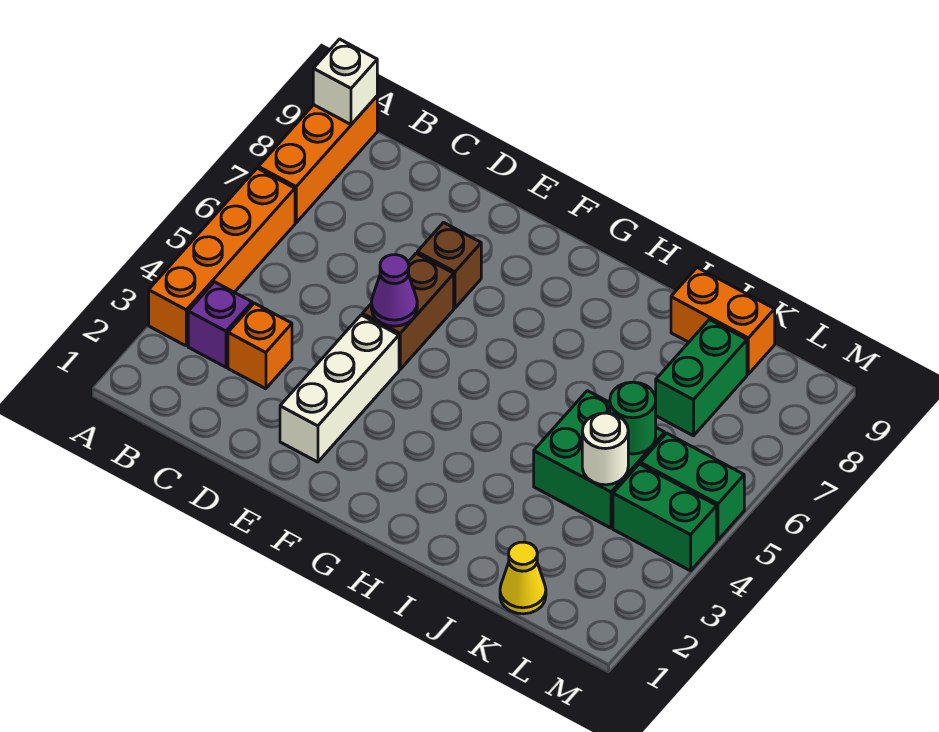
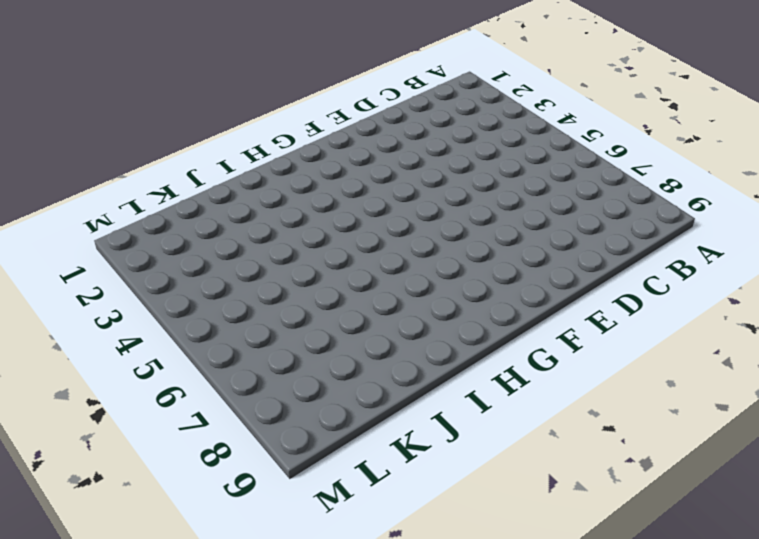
none -> orange 1x4 brick [149,168,295,346]
none -> orange 1x3 brick [258,96,377,223]
none -> purple 1x1 brick [188,282,252,367]

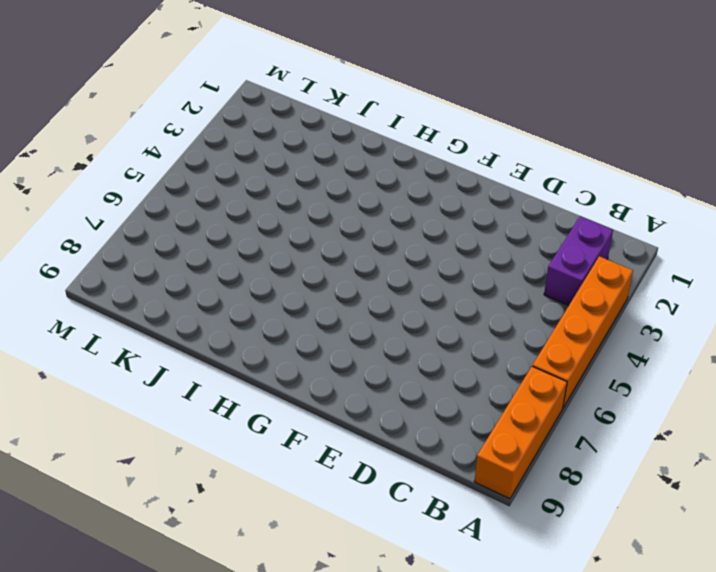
purple 1x2 brick [544,216,613,306] -> purple 1x1 brick [188,282,252,367]
none -> orange 1x1 brick [228,303,292,389]
none -> white 1x3 brick [280,315,399,462]
none -> brown 1x2 brick [362,253,454,369]

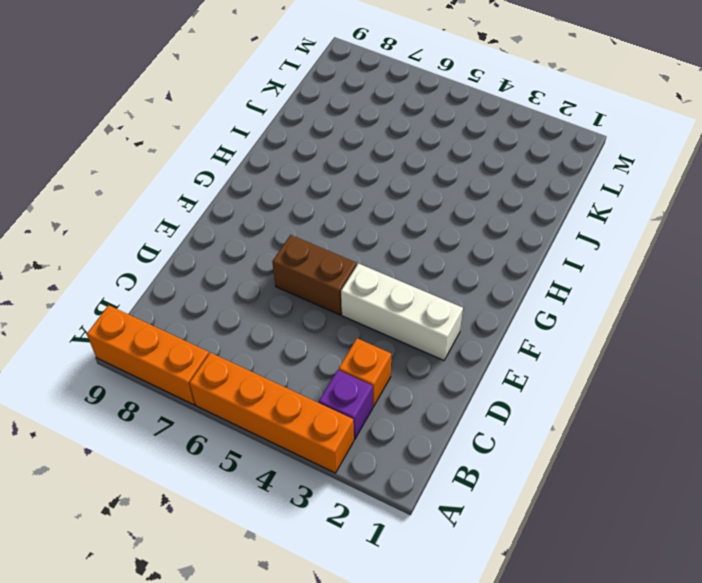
none -> brown 1x1 brick [417,223,481,308]
none -> green 2x2 brick [534,391,665,528]
none -> orange 1x2 brick [671,267,775,374]

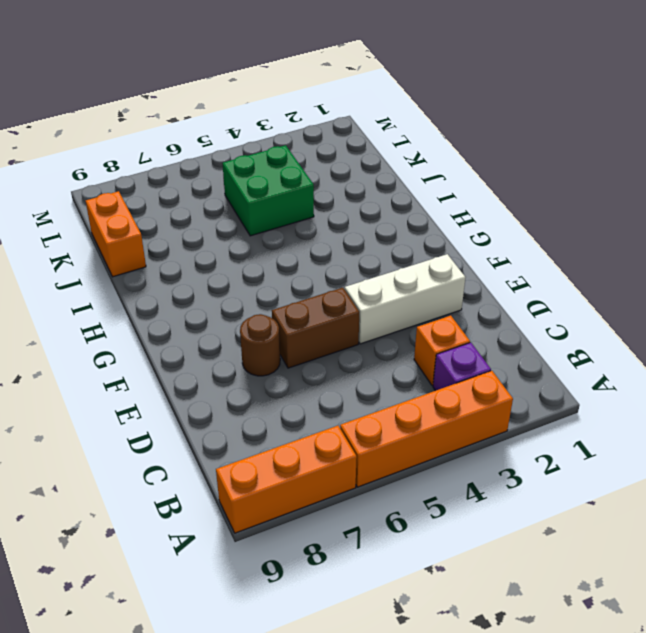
brown 1x1 round brick [240,314,280,376] -> brown 1x1 brick [417,223,481,308]
none -> yellow 1x1 cone [500,542,546,614]
none -> green 1x2 brick [656,319,747,436]
none -> green 1x2 brick [613,464,717,571]

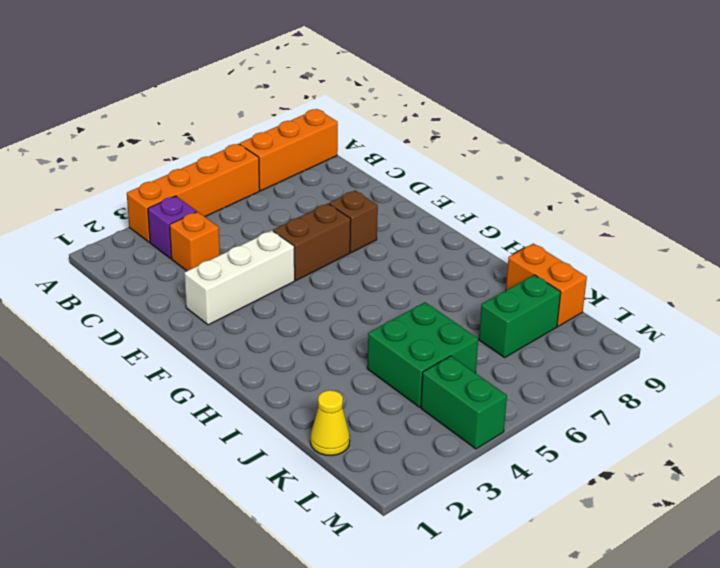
none -> green 1x2 brick [641,433,744,540]
none -> white 1x1 brick [313,39,377,124]
none -> purple 1x1 cone [371,255,417,326]

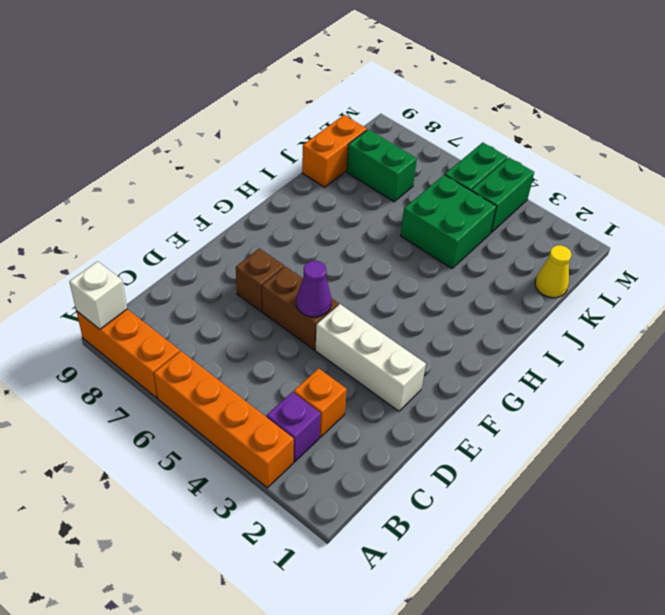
none -> white 1x1 round brick [582,413,628,485]
none -> green 1x1 round brick [610,382,656,454]

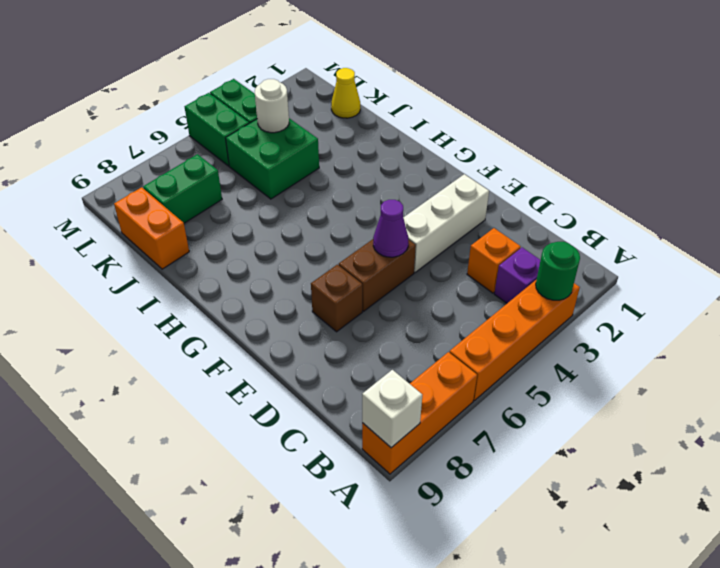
green 1x1 round brick [536,242,580,300] -> green 1x1 round brick moved to [610,382,656,454]

